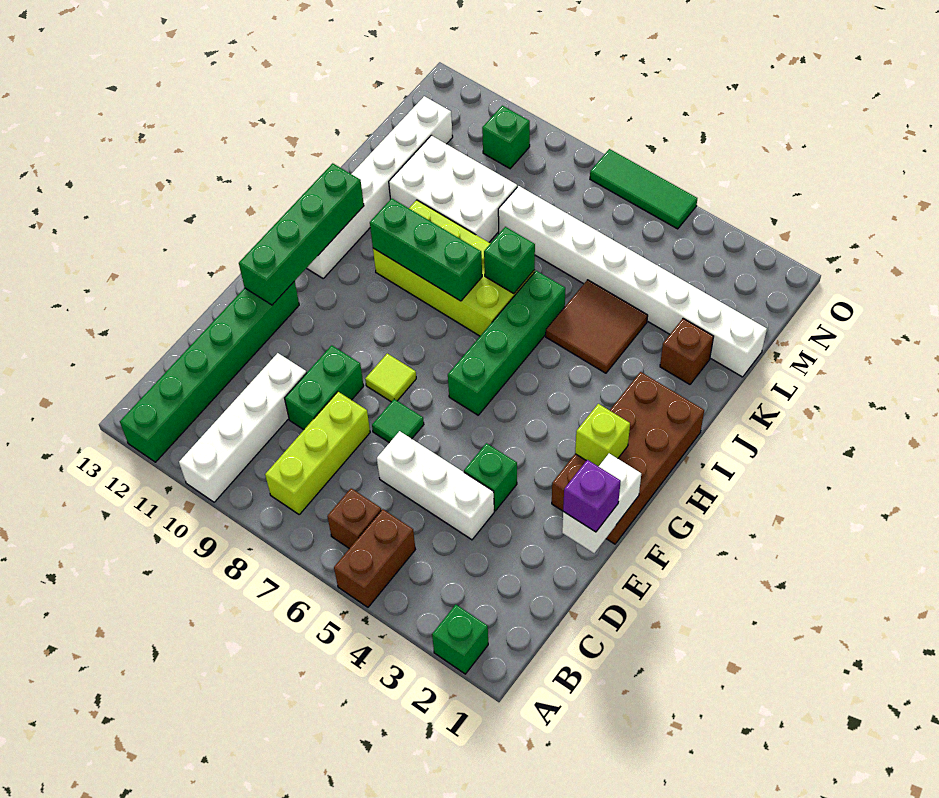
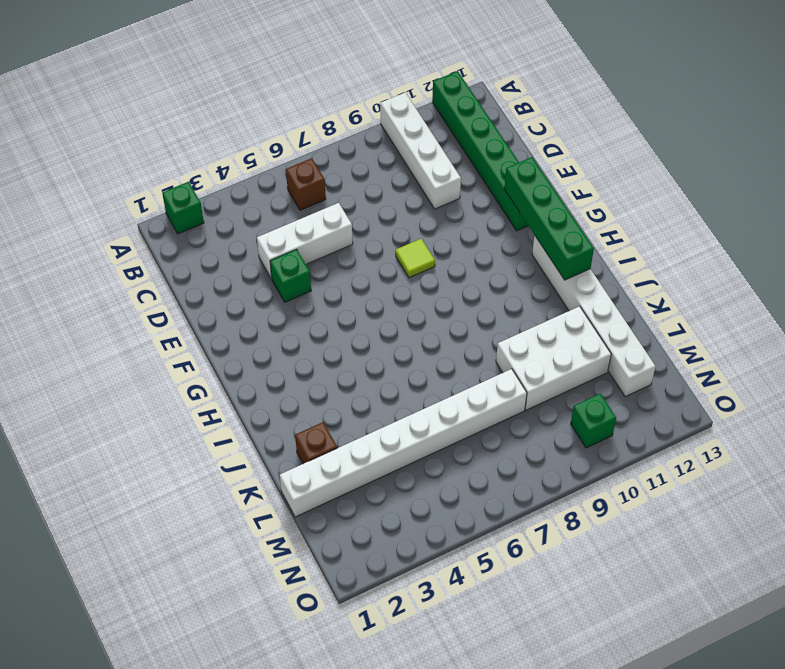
none -> brown 1x2 brick [334,509,415,607]
none -> lime 1x3 brick [265,392,370,514]
none -> green 1x2 brick [285,345,364,430]

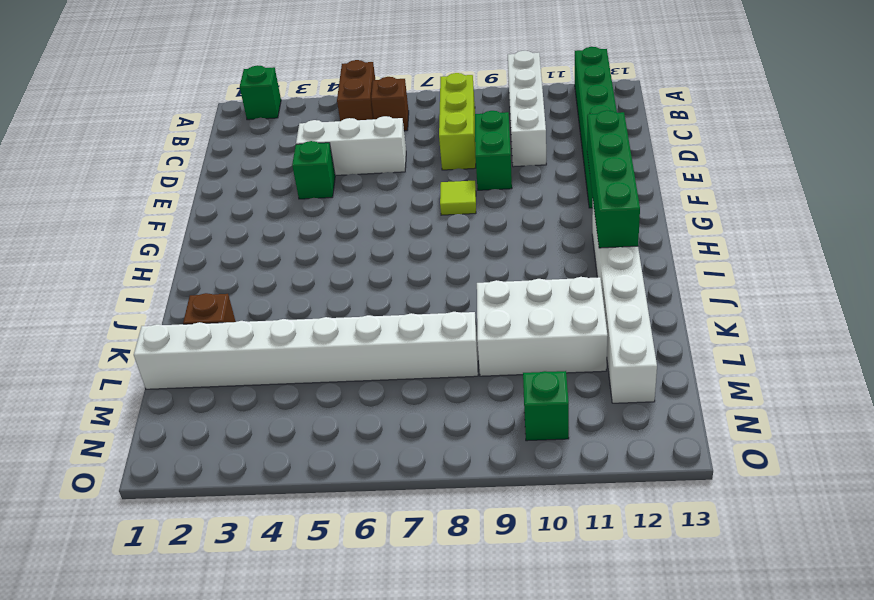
none -> green 1x1 tile [372,399,424,443]
none -> brown 2x4 brick [552,372,704,544]
none -> green 1x4 brick [448,271,565,415]

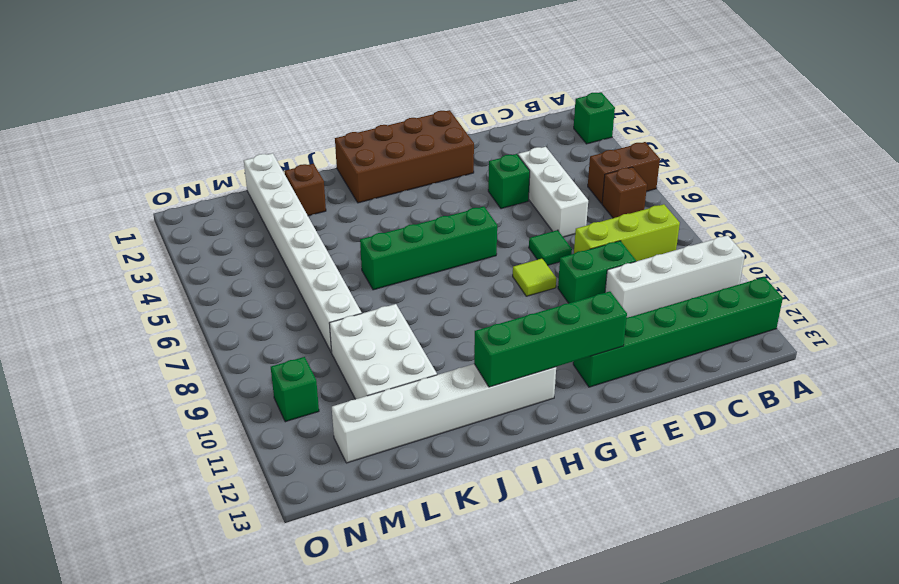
none -> lime 2x4 brick [373,200,535,336]
none -> brown 2x2 tile [546,280,648,373]
none -> green 1x3 tile [590,149,697,229]

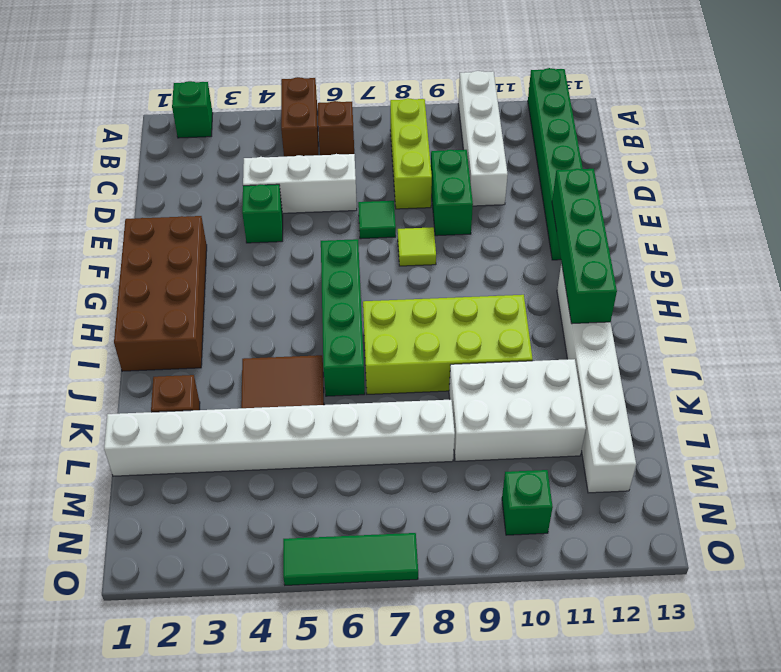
none -> white 1x2 brick [562,454,641,553]
none -> lime 1x1 brick [575,404,630,467]
none -> green 1x3 brick [370,198,482,301]

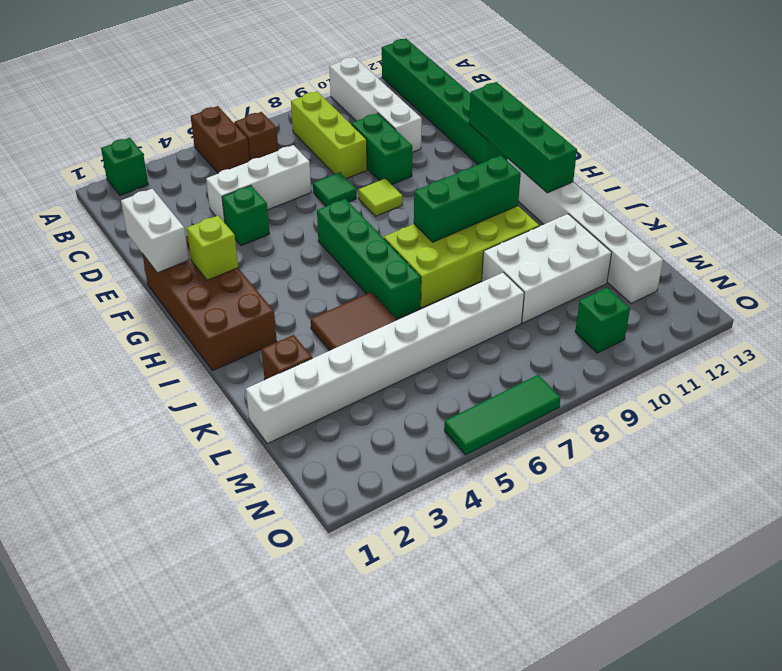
none -> green 1x1 brick [484,227,535,293]
none -> purple 1x1 brick [563,460,621,532]

